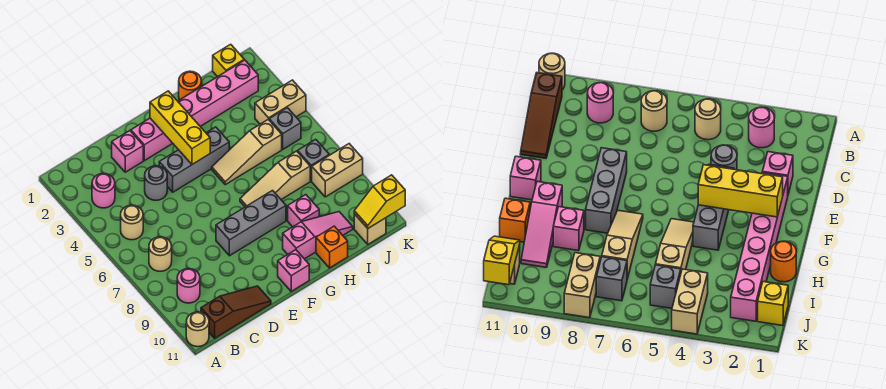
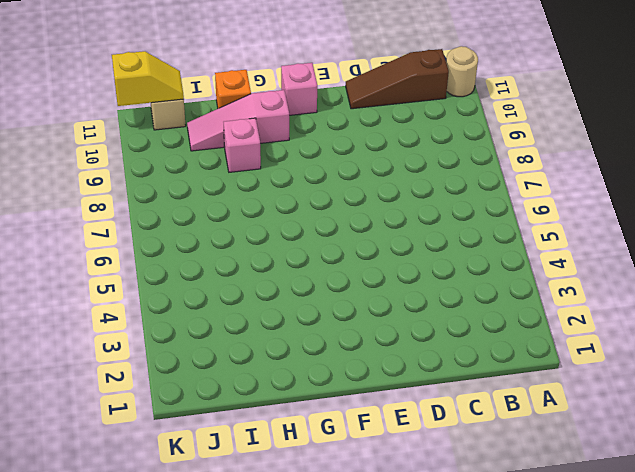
none -> pink 1x1 round brick [92,173,115,208]
none -> tan 1x1 round brick [121,205,143,240]
none -> tan 1x1 round brick [149,237,172,271]

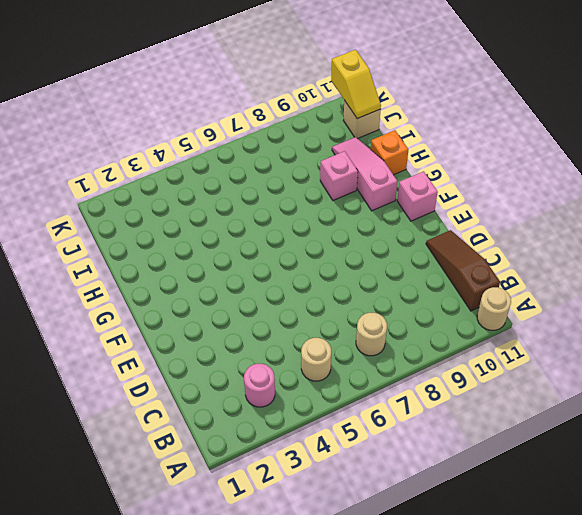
none -> pink 1x1 round brick [177,269,200,303]
none -> pink 1x1 brick [112,131,143,172]
none -> grey 1x1 round brick [145,166,167,200]

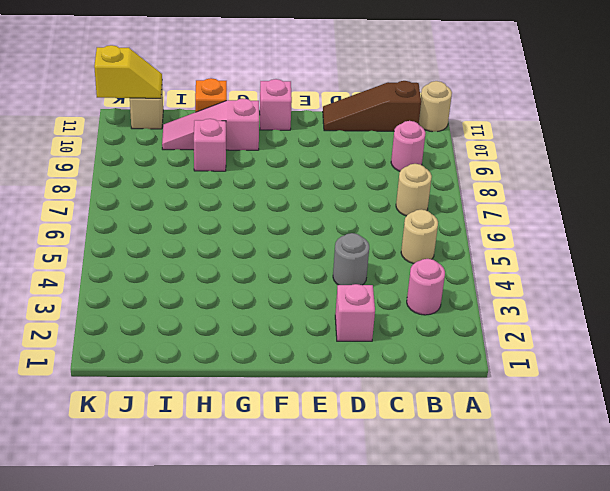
none -> pink 1x6 brick [131,60,258,161]
none -> grey 1x3 brick [159,127,229,192]
none -> grey 1x3 brick [216,191,286,256]

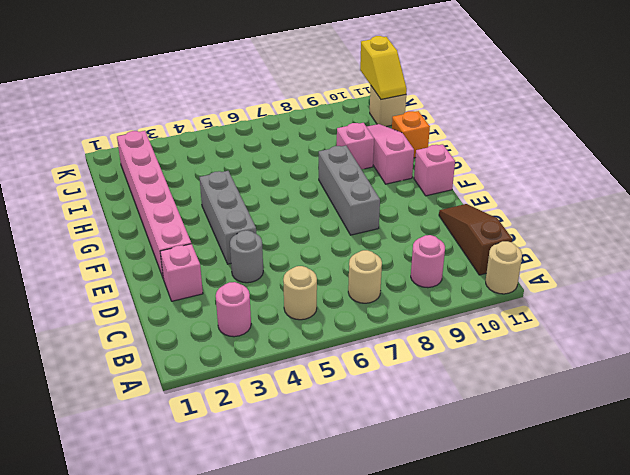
none -> tan 1x3 slope [212,119,282,185]
none -> tan 1x3 slope [240,151,310,207]
none -> orange 1x1 round brick [179,71,201,100]

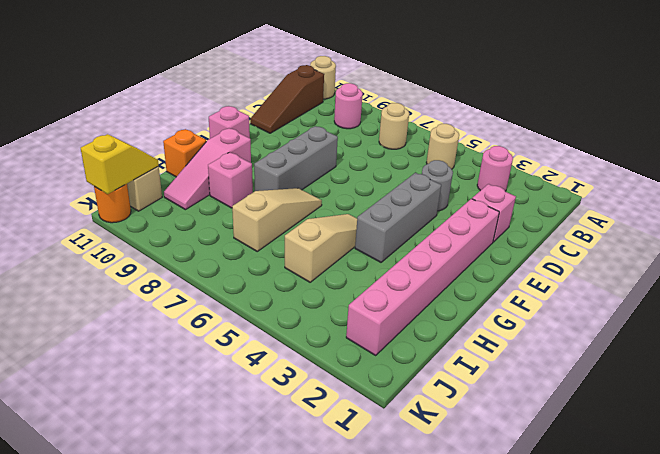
orange 1x1 round brick [94,184,131,223] -> orange 1x1 round brick moved to [179,71,201,100]
none -> yellow 1x1 brick [213,44,244,77]
none -> tan 1x2 brick [255,80,306,124]
none -> grey 1x1 brick [269,108,301,149]

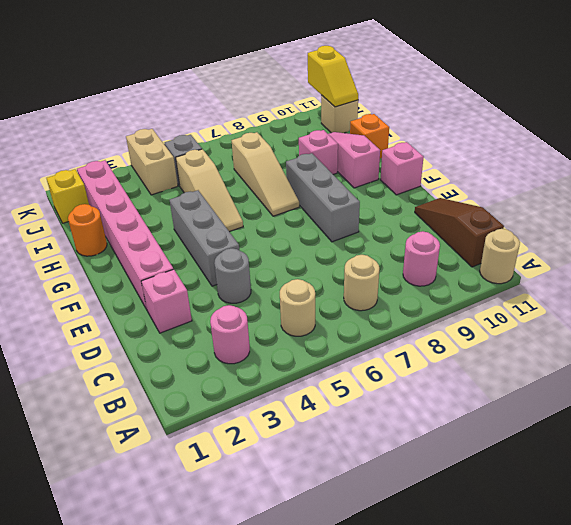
none -> grey 1x1 brick [298,139,329,181]
none -> tan 1x2 brick [312,144,363,197]
none -> yellow 1x3 brick [150,91,210,164]

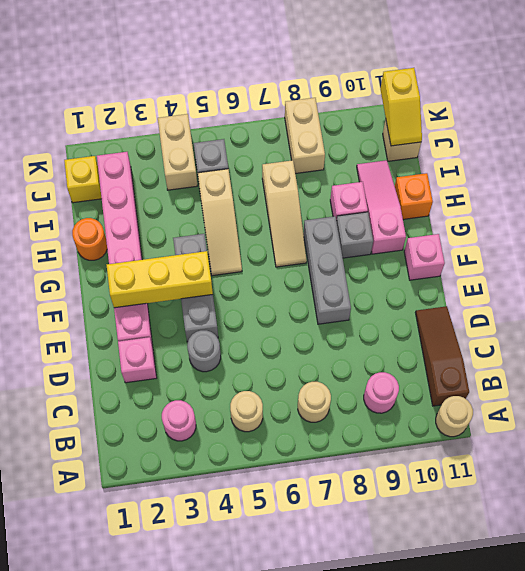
grey 1x1 brick [336,212,373,258] -> grey 1x1 brick moved to [298,139,329,181]

